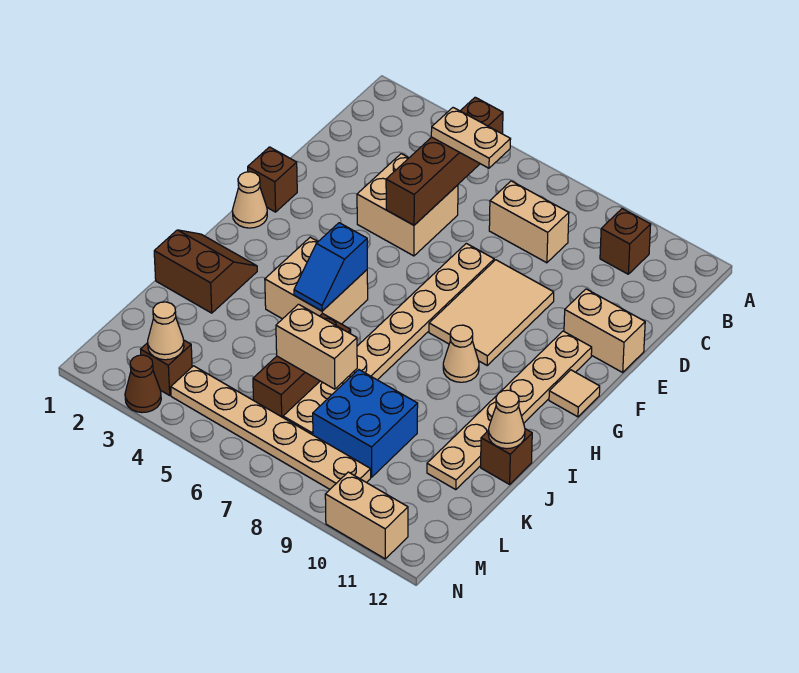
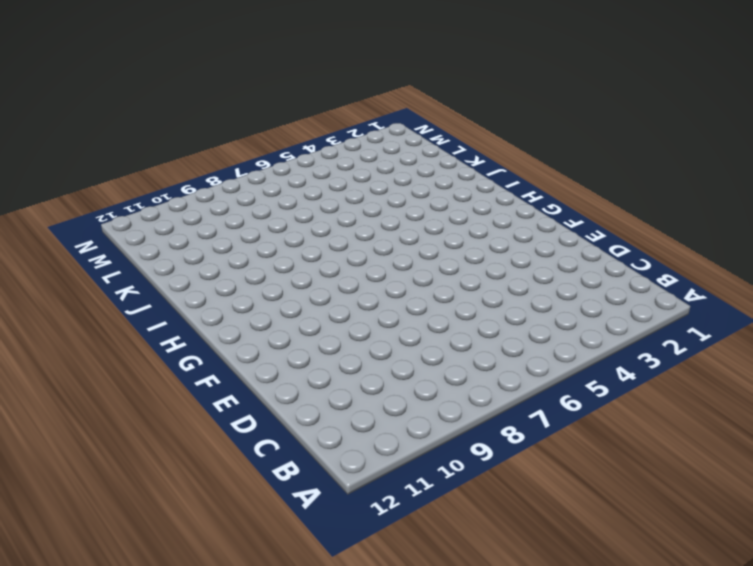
none -> brown 1x1 brick [600,209,651,274]
none -> tan 1x2 brick [489,181,569,263]
none -> tan 2x2 brick [357,154,458,256]

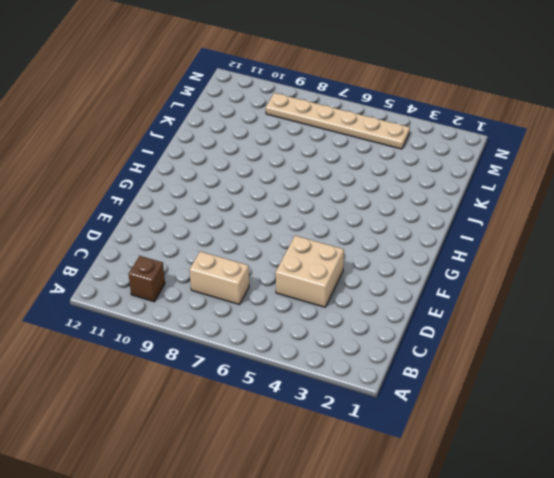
none -> tan 1x8 plate [283,243,494,435]
none -> tan 2x3 tile [429,260,554,365]
none -> tan 1x2 brick [564,289,645,372]

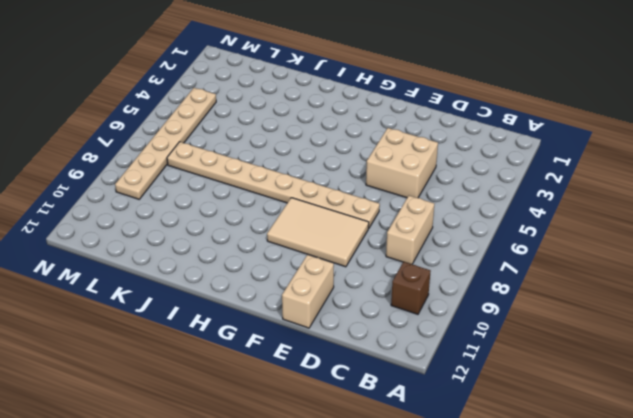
none -> brown 1x1 brick [248,147,297,212]
none -> tan 1x6 plate [427,331,592,490]
none -> tan 1x1 cone [232,172,267,228]

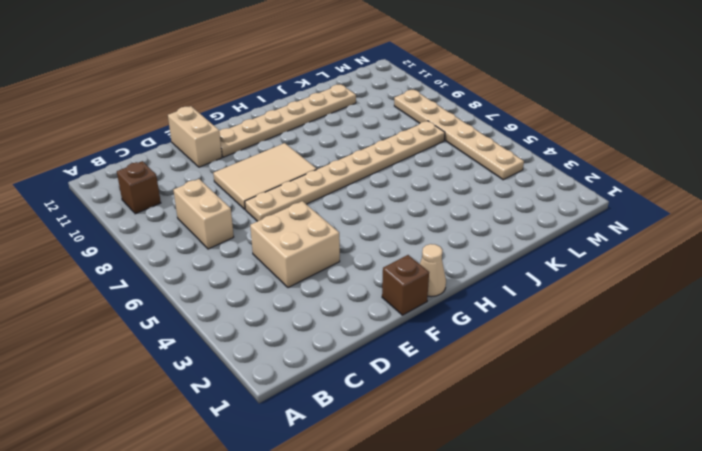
none -> tan 1x1 tile [549,370,600,417]
none -> tan 2x2 brick [265,237,368,324]
none -> tan 1x1 cone [443,325,479,382]

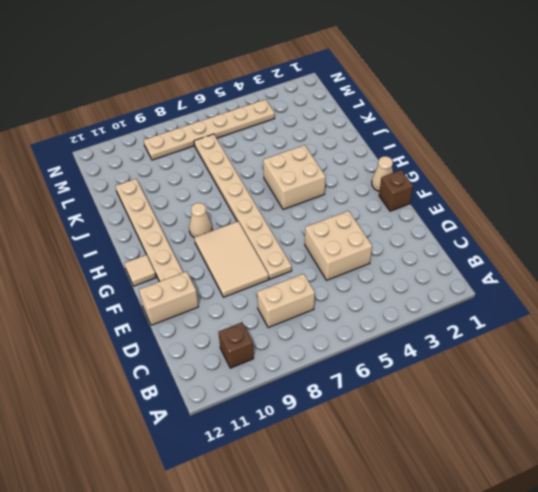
none -> brown 2x2 slope [154,230,257,313]
none -> brown 1x3 brick [253,313,351,417]
none -> brown 1x1 brick [481,429,532,484]

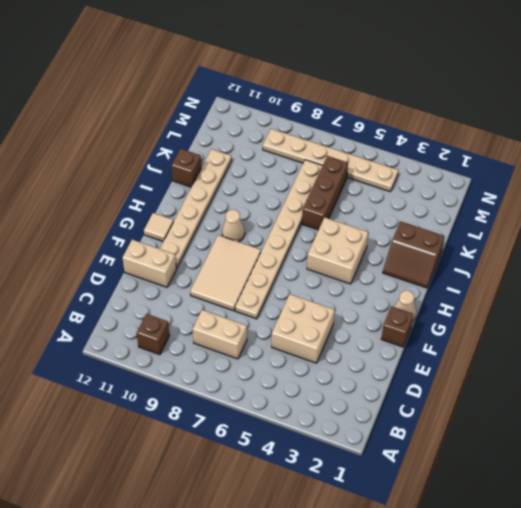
none -> blue 2x2 brick [313,370,418,477]
none -> brown 1x1 brick [140,340,192,395]
none -> brown 1x1 cone [125,355,161,413]

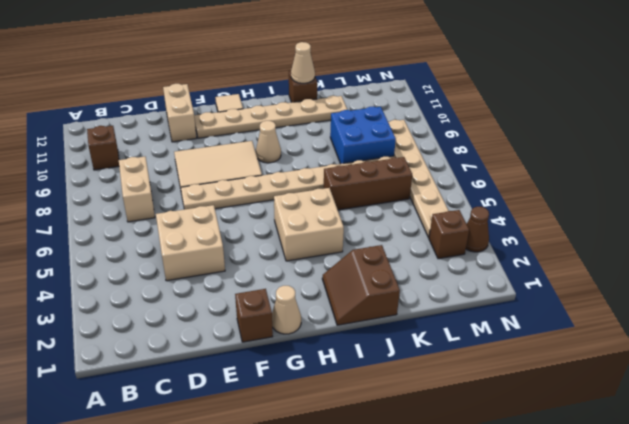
none -> tan 1x2 brick [325,472,408,559]
none -> brown 1x4 brick [386,97,503,225]
none -> blue 1x2 slope [294,223,367,311]

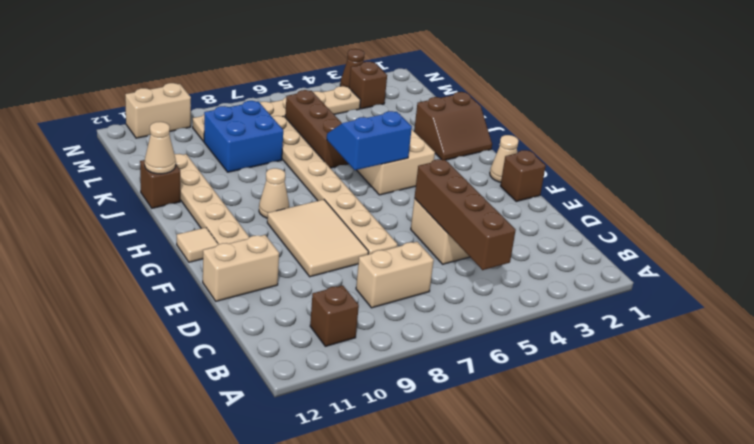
blue 2x2 slope [327,111,412,170] -> blue 1x2 slope [294,223,367,311]
none -> tan 1x2 brick [276,304,357,389]
none -> tan 1x1 cone [148,302,184,360]
none -> tan 1x2 plate [431,108,511,168]

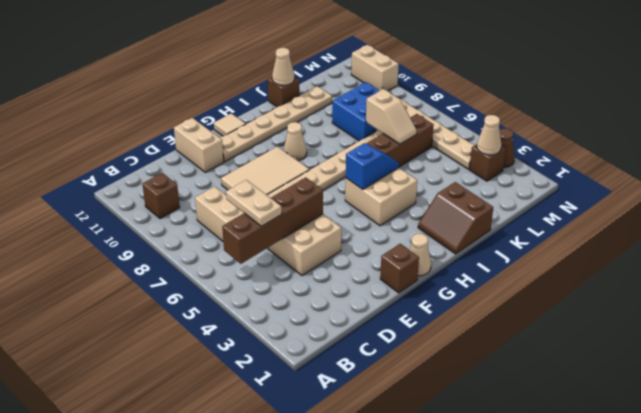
tan 1x2 slope [366,89,417,144] -> tan 1x2 brick [276,304,357,389]

